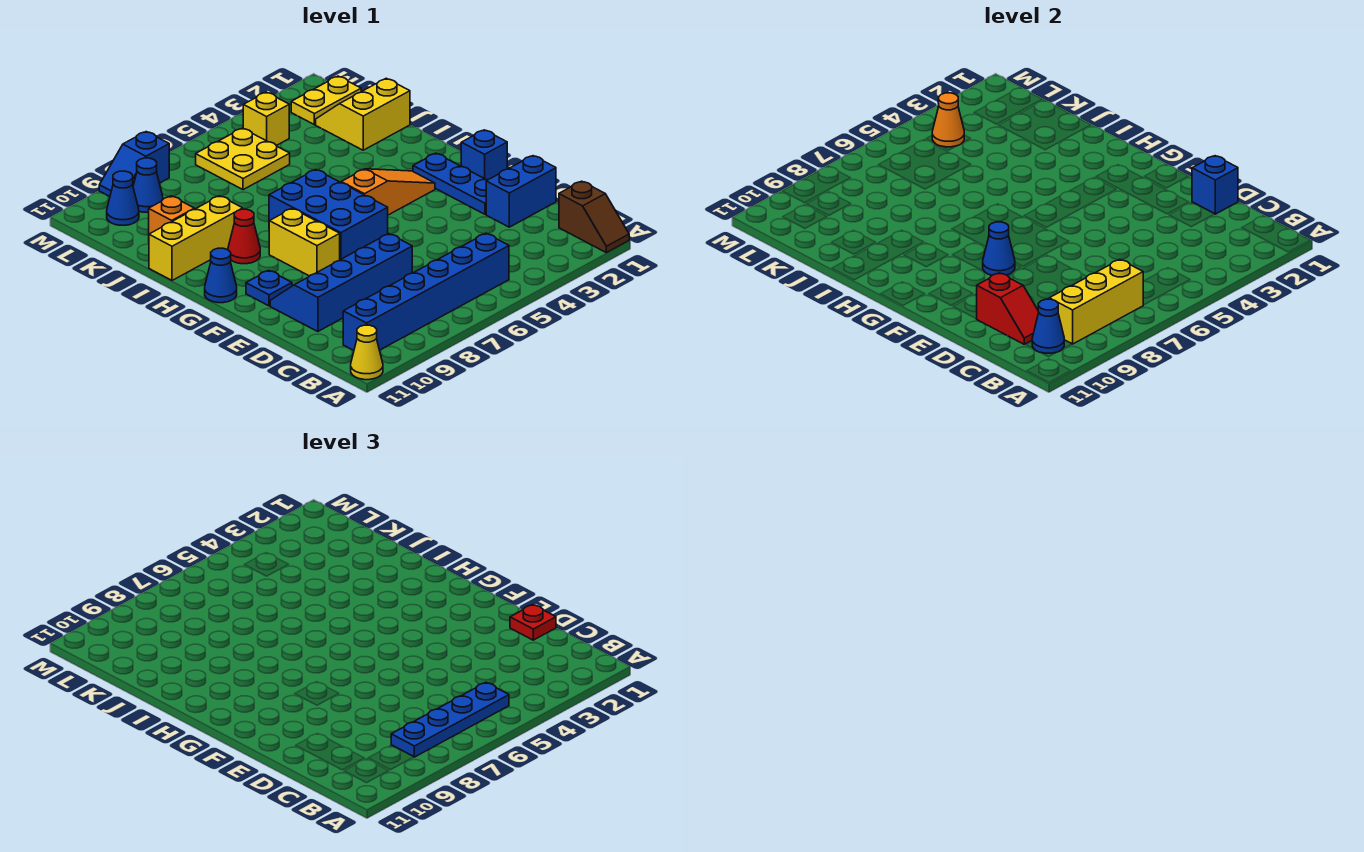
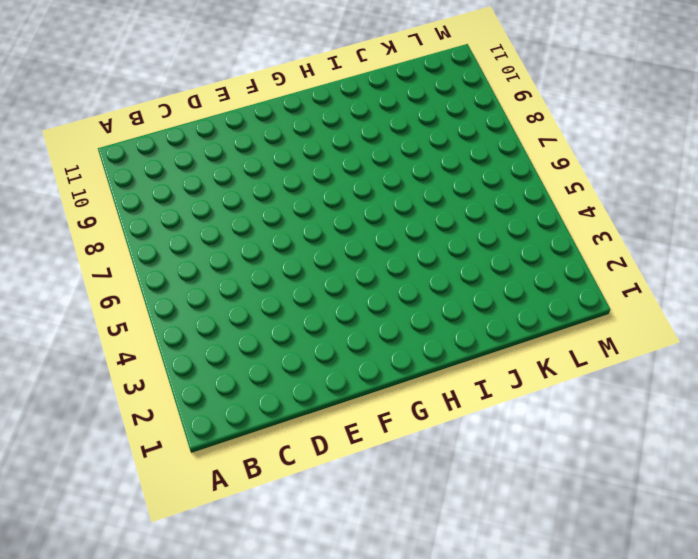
none -> brown 1x2 slope [559,181,629,253]
none -> yellow 1x1 cone [351,325,383,380]
none -> blue 1x6 brick [343,233,509,350]
none -> blue 1x2 brick [486,156,556,227]

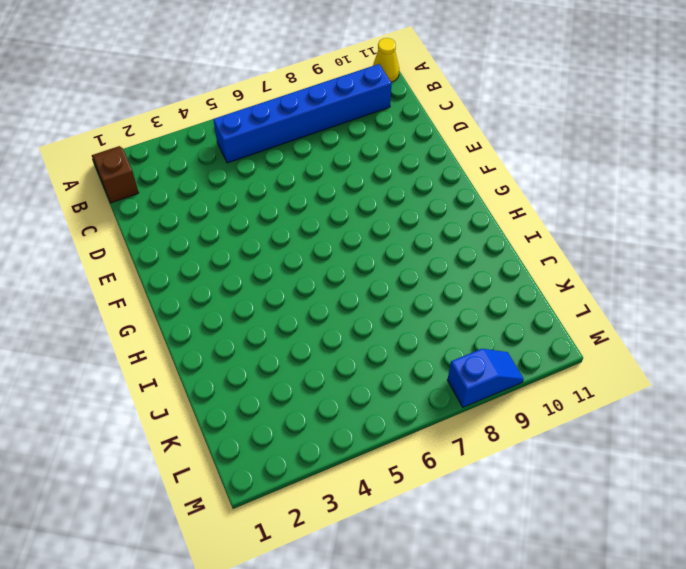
none -> blue 1x2 brick [486,156,556,227]
none -> blue 2x4 slope [270,234,412,332]
none -> blue 1x3 plate [413,153,487,214]
none -> blue 1x1 brick [461,130,507,180]

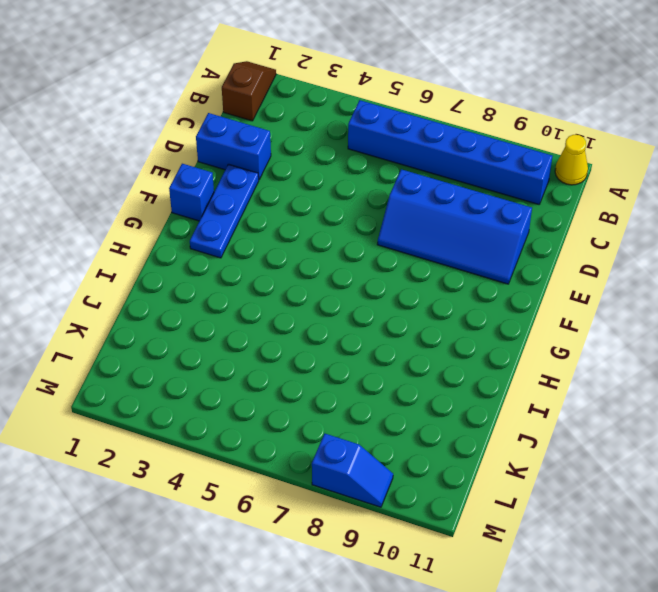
none -> blue 2x3 brick [269,170,388,260]
none -> yellow 1x2 brick [269,208,340,276]
none -> blue 1x1 plate [246,270,292,306]
none -> orange 1x3 slope [341,169,435,215]

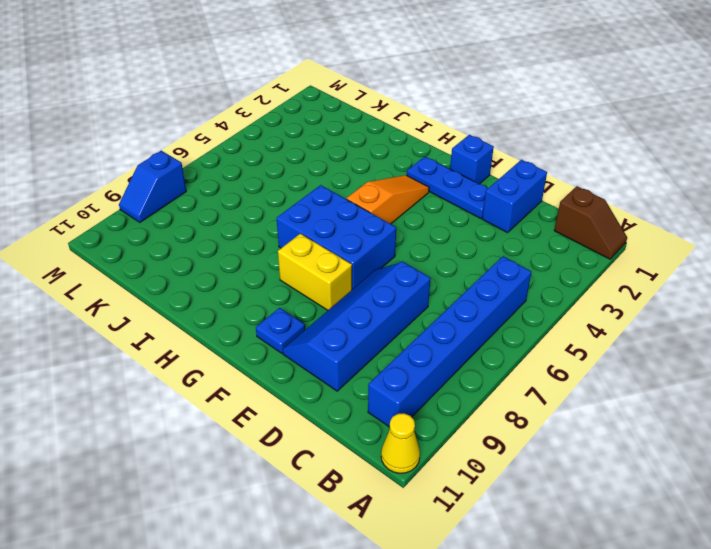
none -> blue 1x1 cone [205,248,237,303]
none -> red 1x1 cone [228,209,260,264]
none -> yellow 1x3 brick [149,196,243,280]
none -> yellow 2x2 slope [316,78,410,150]

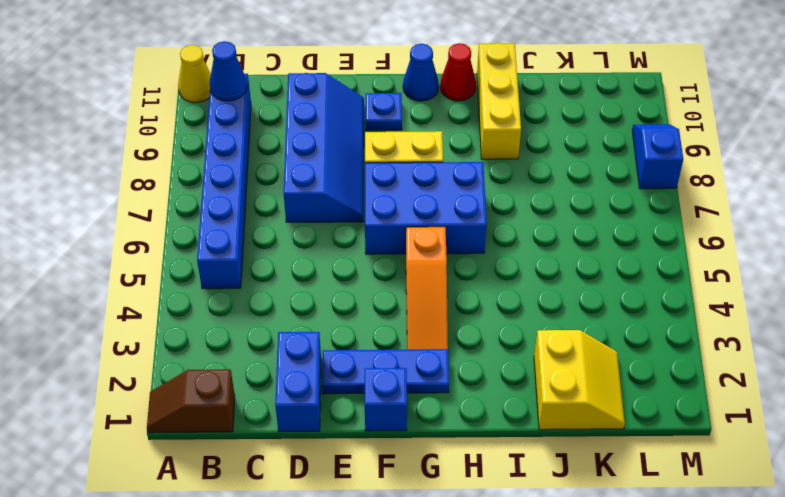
red 1x1 cone [440,43,476,101] -> red 1x1 cone moved to [228,209,260,264]
none -> orange 1x1 brick [149,196,194,234]
none -> yellow 2x2 plate [196,128,290,190]
none -> yellow 1x2 plate [291,76,361,125]
none -> yellow 1x1 brick [243,92,289,146]

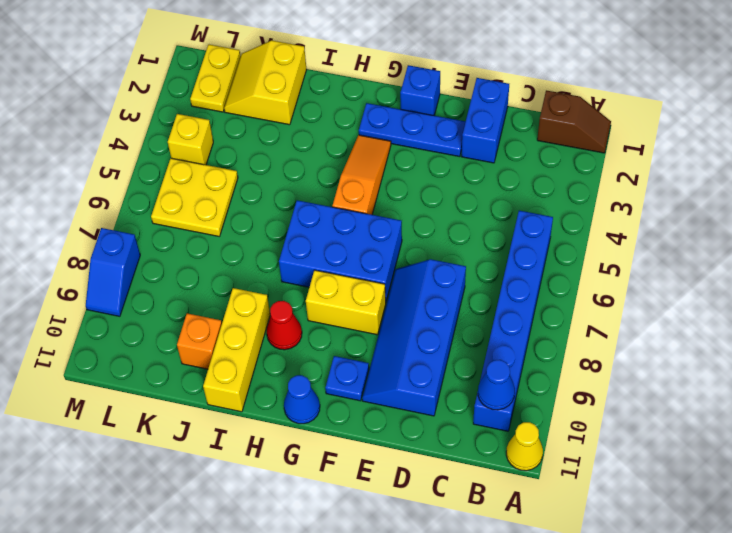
none -> blue 1x1 cone [133,158,163,212]
none -> blue 1x1 cone [107,171,139,225]
none -> yellow 1x3 brick [1049,260,1143,344]
none -> red 1x2 slope [977,273,1039,344]

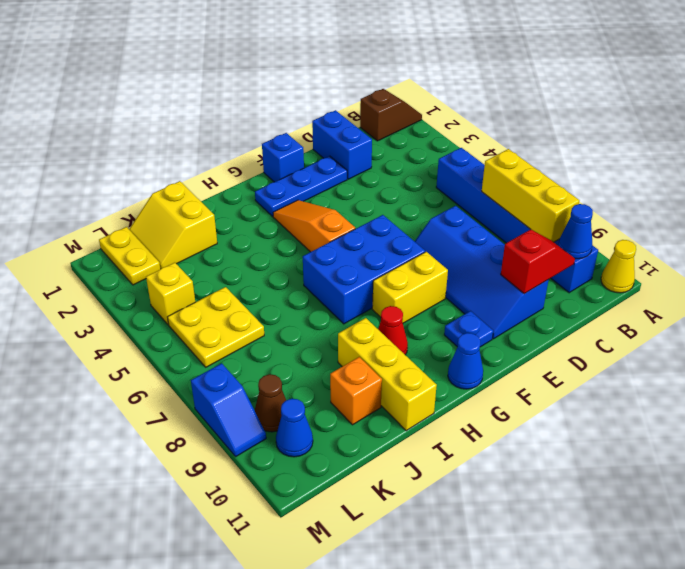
brown 1x1 cone [255,374,286,432] -> blue 1x1 cone [133,158,163,212]
none -> blue 1x1 brick [1192,156,1238,214]
none -> blue 1x1 cone [983,222,1015,275]
none -> orange 1x1 cone [932,93,964,147]
none -> blue 1x4 plate [391,683,509,757]

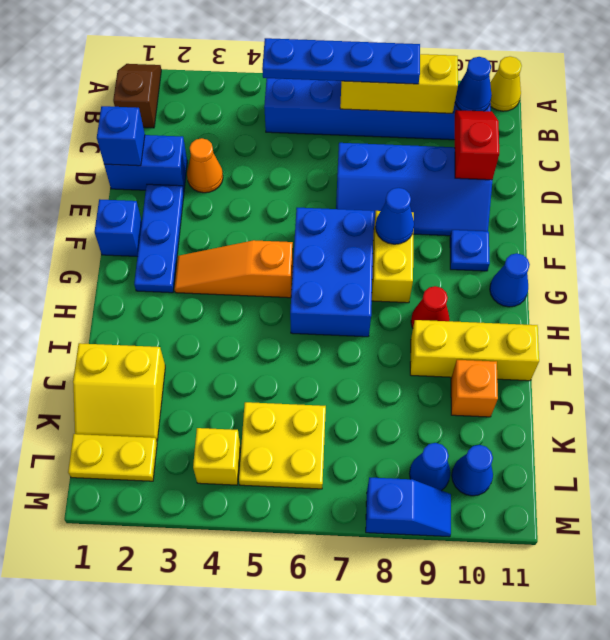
orange 1x1 cone [187,138,223,193] -> orange 1x1 cone moved to [932,93,964,147]
none -> red 1x1 plate [510,605,556,640]

